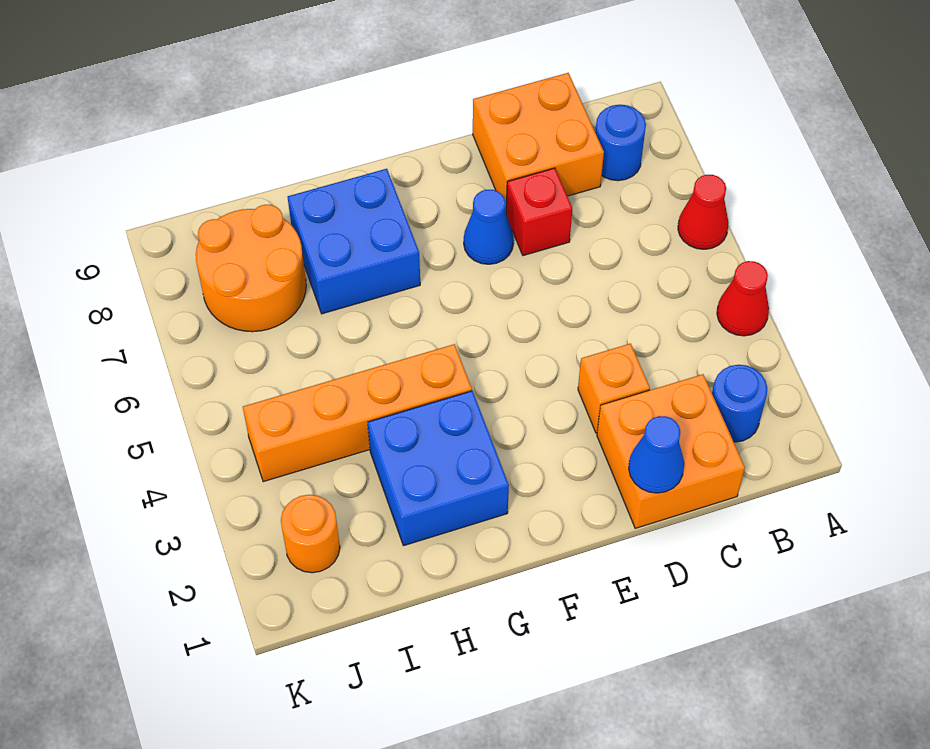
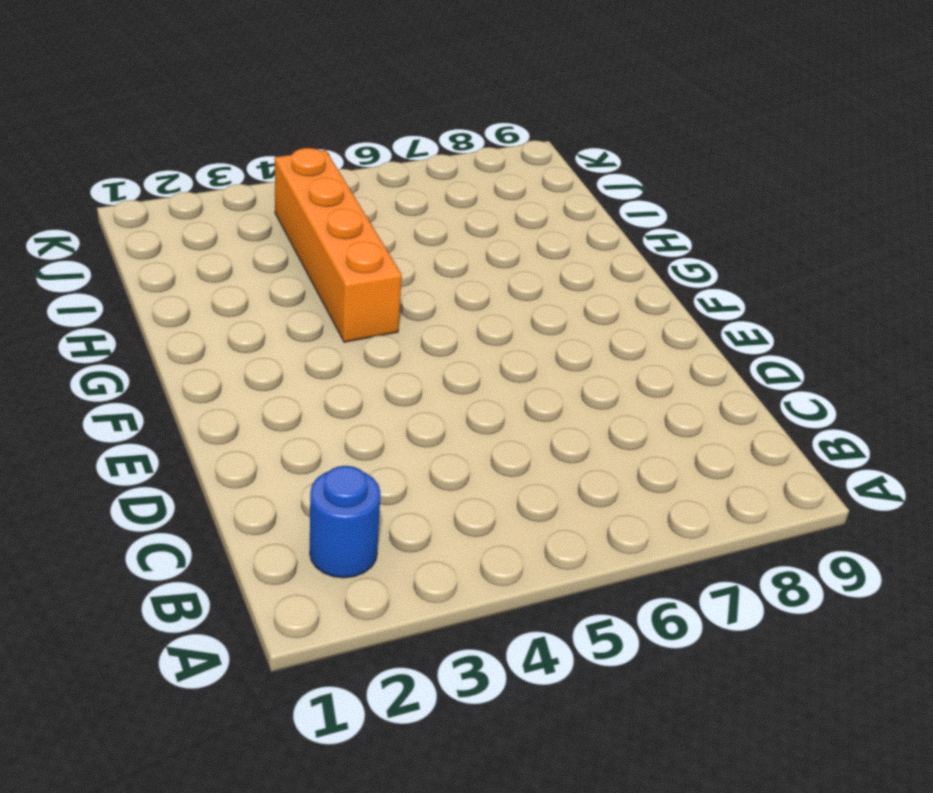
none -> red 1x1 cone [717,261,769,336]
none -> red 1x1 cone [678,175,729,249]
none -> blue 1x1 round brick [595,105,646,181]

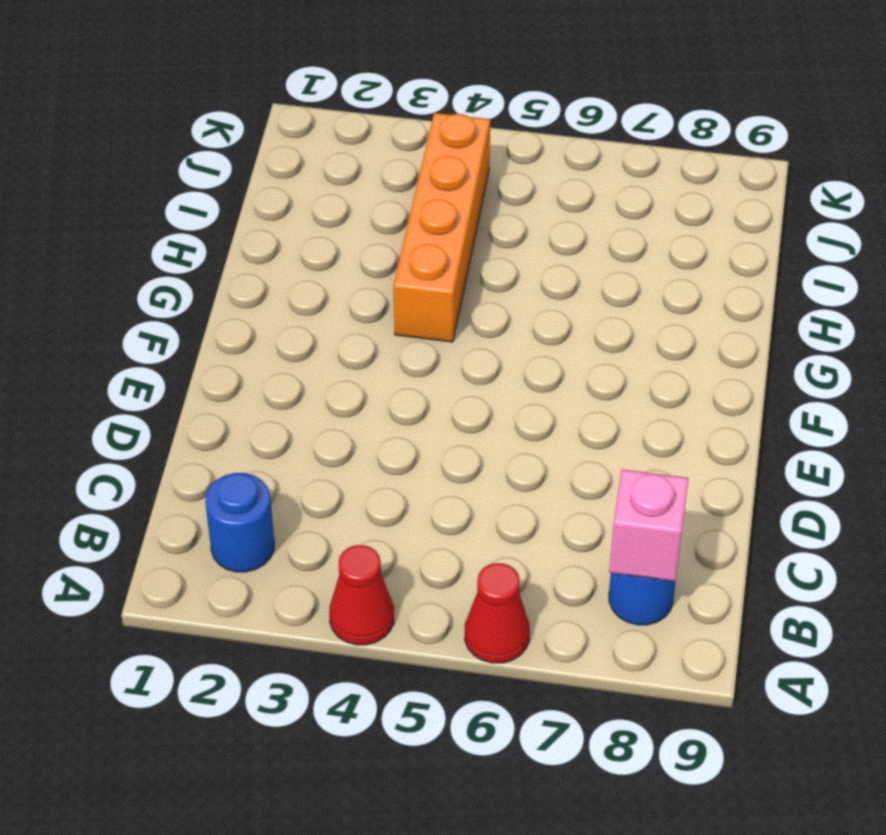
pink 1x1 brick [609,470,689,581] -> none
none -> orange 2x2 brick [597,374,745,528]
none -> orange 2x2 brick [473,73,604,213]
none -> orange 1x1 brick [578,344,650,433]

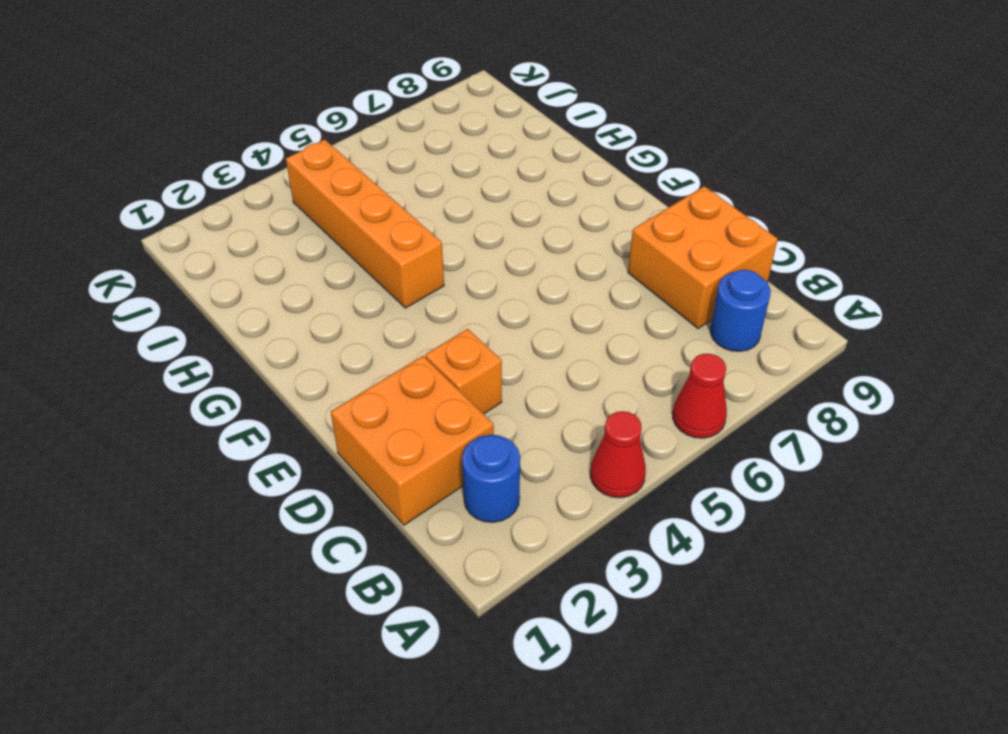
none -> red 1x1 brick [506,168,572,256]
none -> blue 1x1 cone [464,190,514,264]
none -> blue 2x2 brick [368,391,509,546]

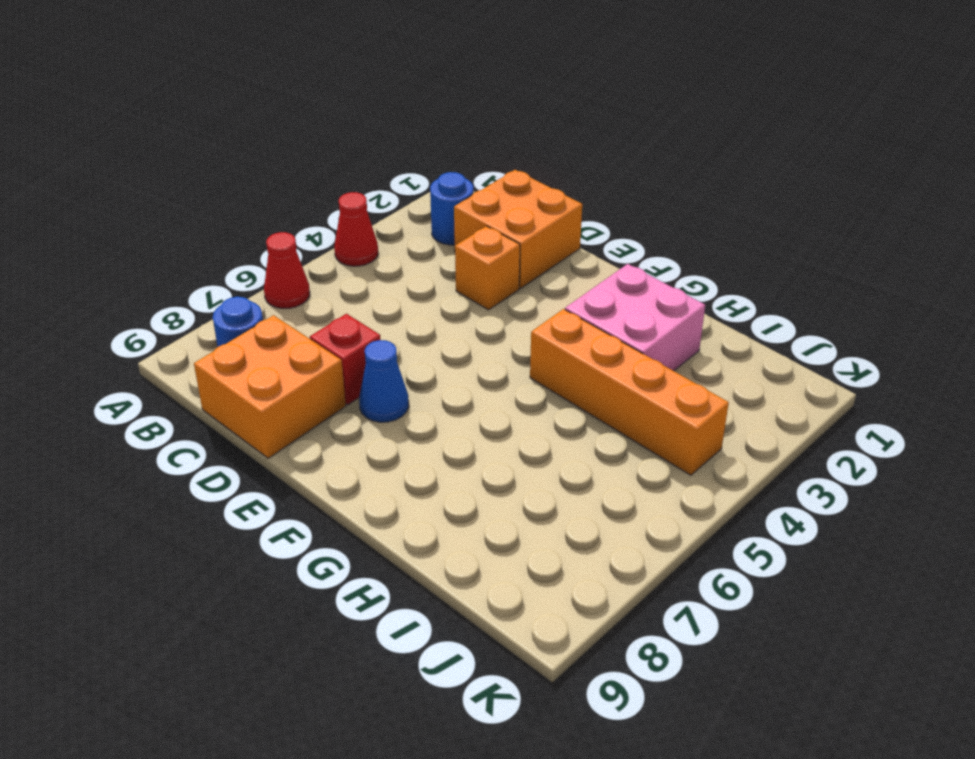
pink 2x2 brick [565,264,705,371] -> blue 2x2 brick [368,391,509,546]
none -> blue 2x2 brick [288,169,420,314]
none -> orange 2x2 round brick [196,205,306,332]
none -> orange 1x1 round brick [281,495,340,573]

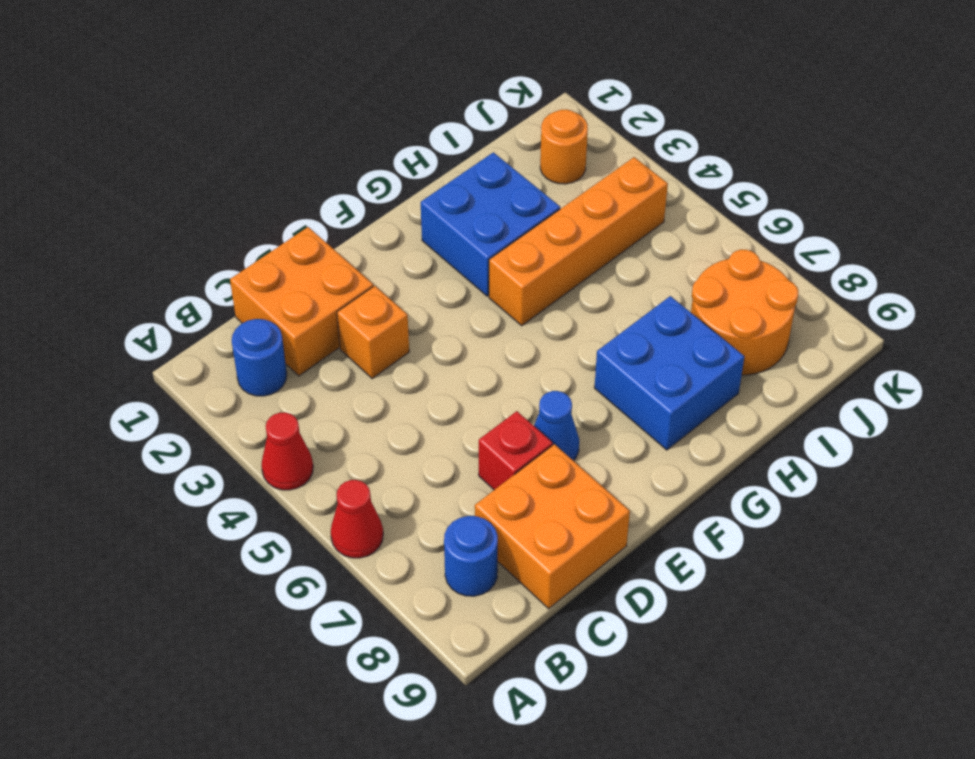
none -> blue 1x1 cone [629,416,684,493]

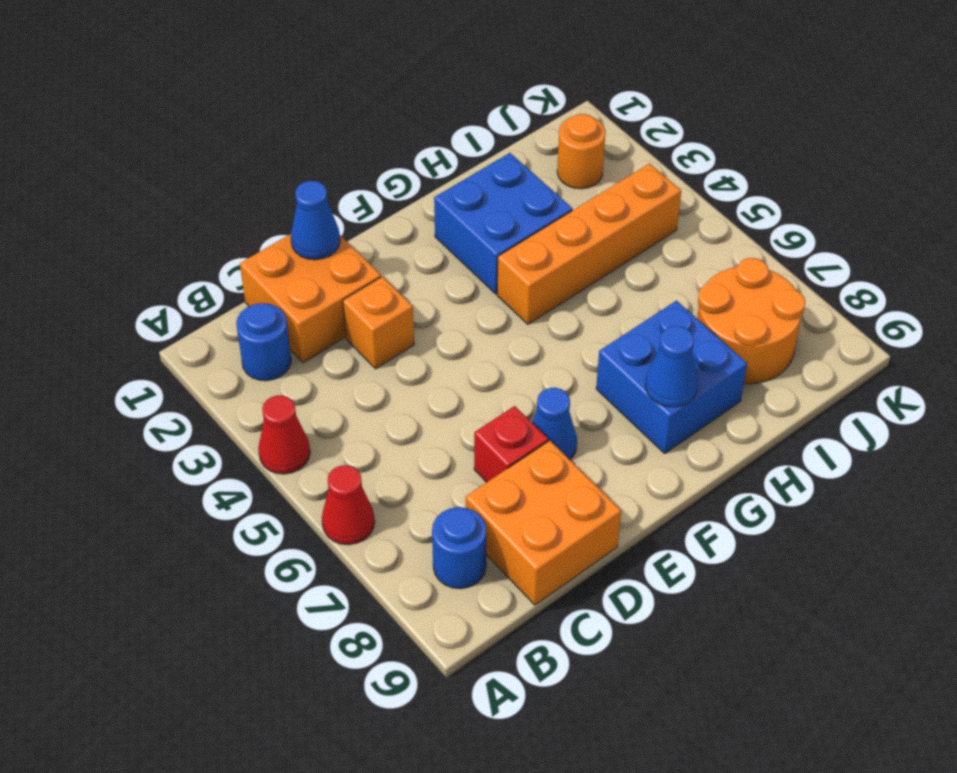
blue 1x1 cone [646,326,698,407] -> none

